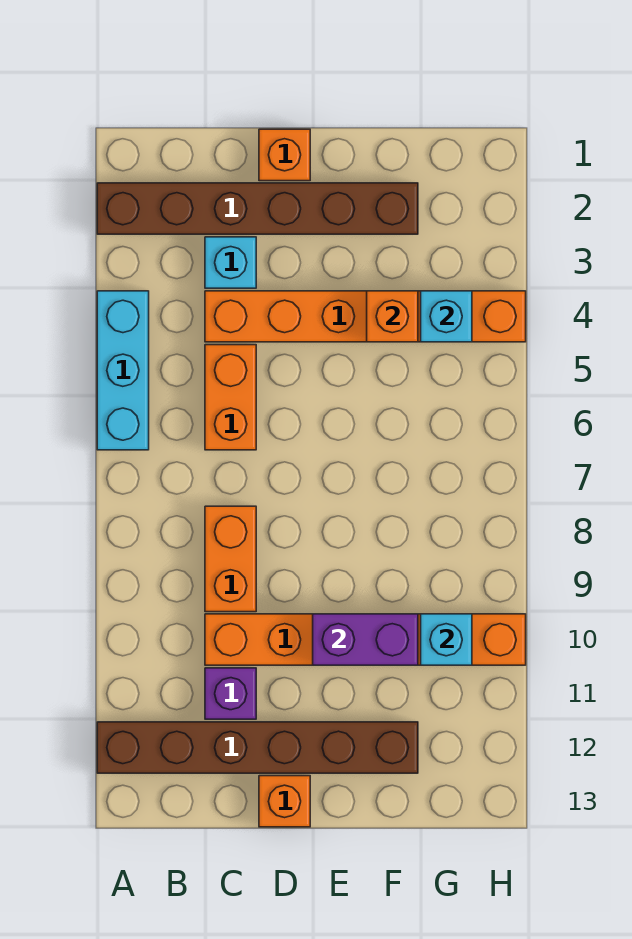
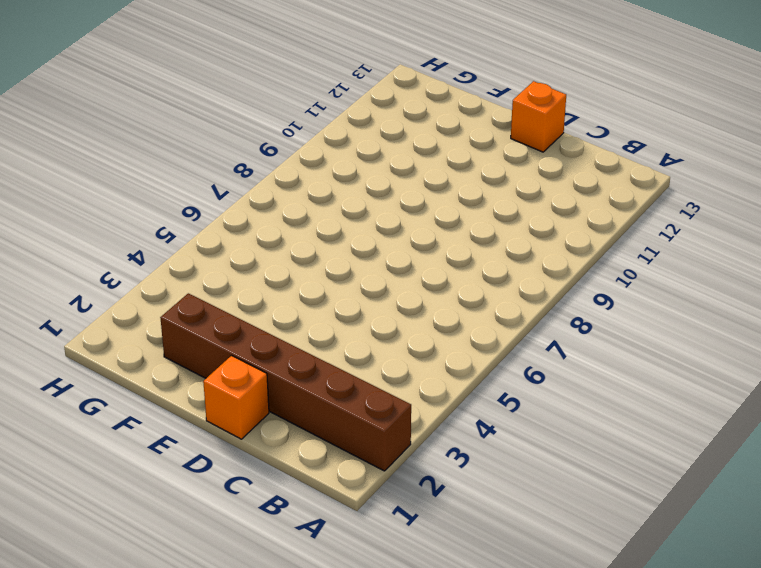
none -> cyan 1x3 brick [97,291,149,450]
none -> brown 1x6 brick [97,722,418,773]
none -> cyan 1x1 brick [205,237,256,288]

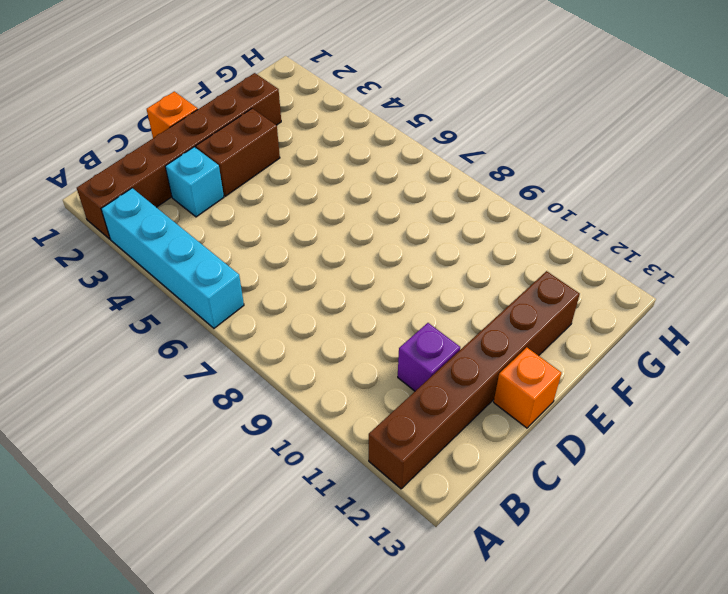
cyan 1x4 brick [101,188,244,328] -> cyan 1x3 brick [97,291,149,450]
brown 1x2 brick [196,108,280,196] -> none
none -> orange 1x6 brick [205,291,526,342]
none -> orange 1x2 brick [205,345,256,450]
none -> orange 1x2 brick [205,506,256,612]

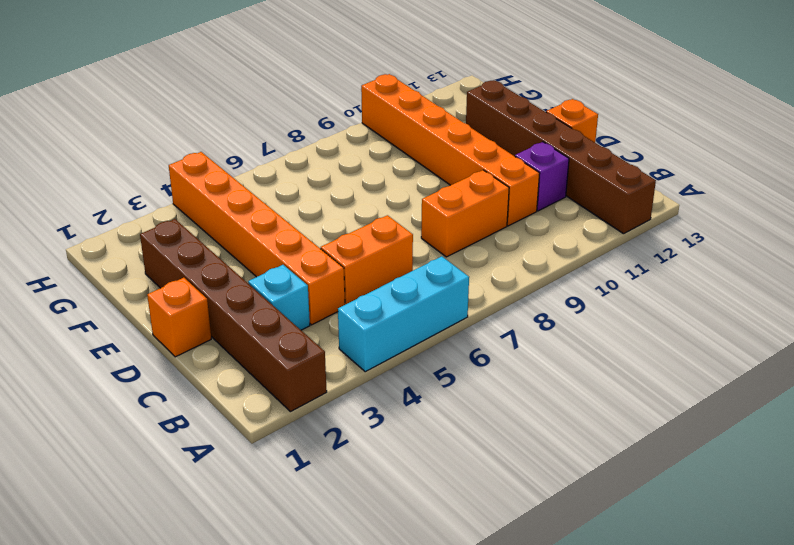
none -> purple 1x2 brick [313,614,418,665]
none -> orange 1x1 brick [367,291,418,342]
none -> cyan 1x1 brick [421,291,472,342]

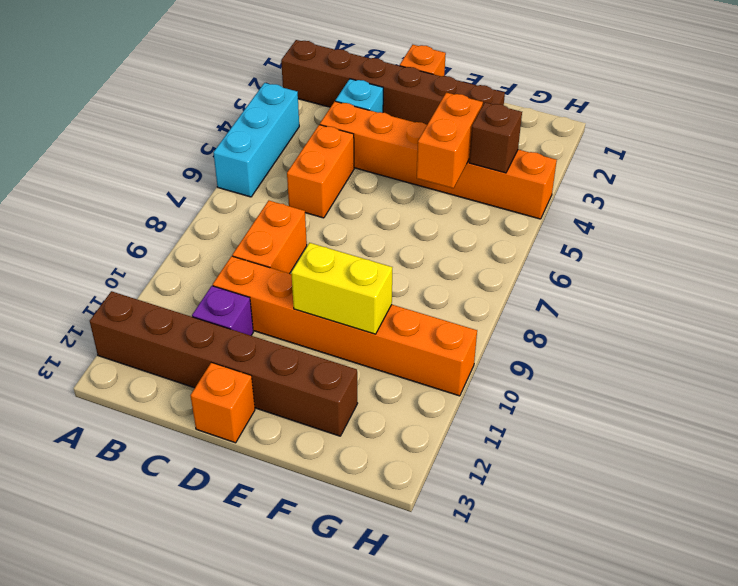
yellow 1x2 brick [291,243,392,334] -> purple 1x2 brick [313,614,418,665]
orange 1x2 brick [417,93,483,188] -> orange 1x1 brick [367,291,418,342]
brown 1x1 brick [469,102,522,173] -> cyan 1x1 brick [421,291,472,342]
none -> cyan 1x1 brick [421,614,472,665]

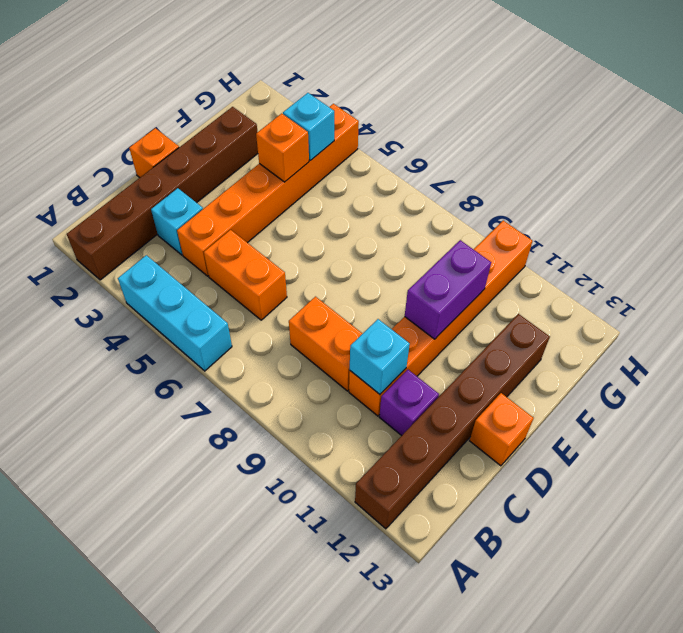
cyan 1x1 brick [350,319,410,394] -> cyan 1x1 brick moved to [421,614,472,665]

